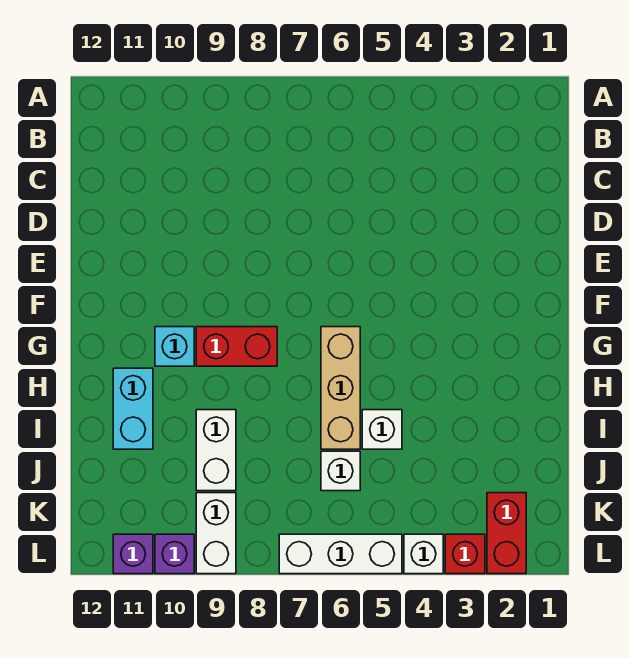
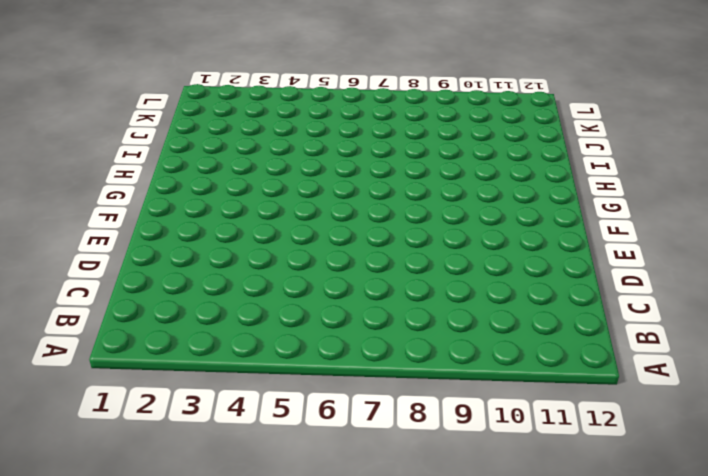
none -> tan 1x3 brick [321,327,360,449]
none -> red 1x2 brick [196,327,277,366]
none -> cyan 1x1 brick [155,327,194,366]

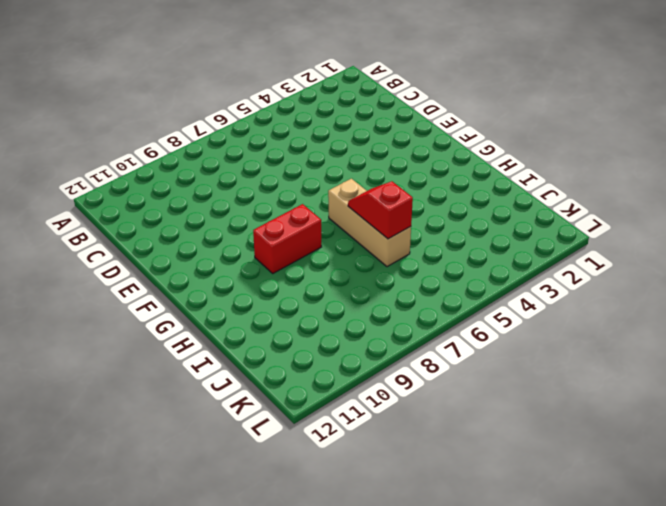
red 1x2 slope [348,181,413,239] -> none
none -> cyan 1x1 brick [155,327,194,366]
none -> cyan 1x2 brick [113,368,153,449]
none -> white 1x1 brick [362,410,402,449]

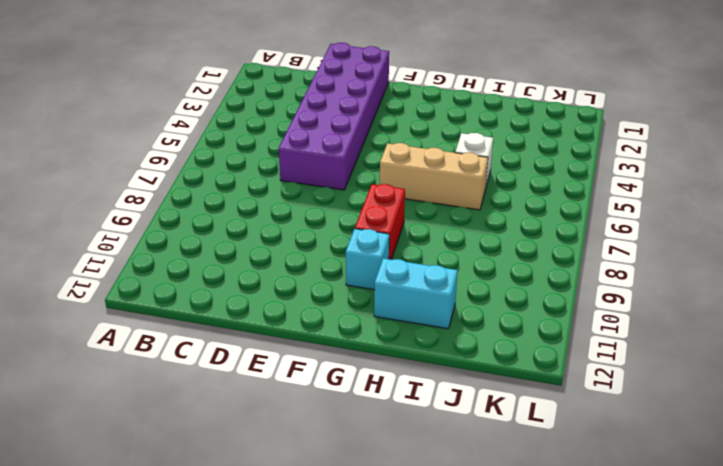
purple 2x6 brick [279,43,389,190] -> none
none -> white 1x2 brick [196,410,236,491]
none -> white 1x1 brick [321,451,360,491]
none -> red 1x2 brick [487,493,526,574]

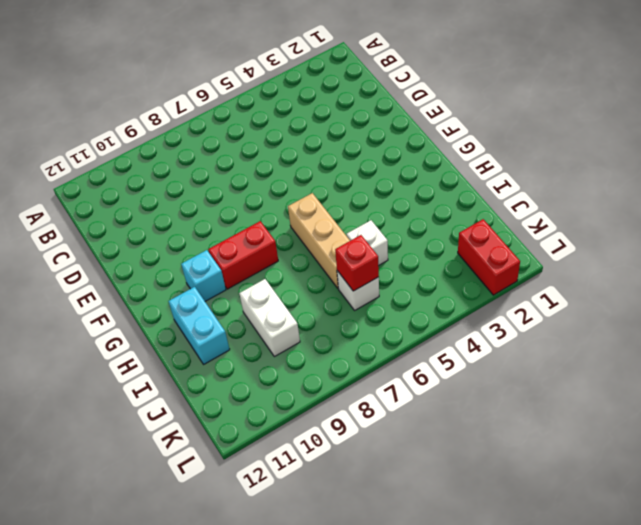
red 1x1 brick [335,235,379,291] -> red 1x1 brick moved to [445,534,485,574]
none -> white 1x2 brick [196,493,236,574]
none -> white 1x1 brick [404,534,443,574]
none -> white 1x3 brick [279,534,402,574]

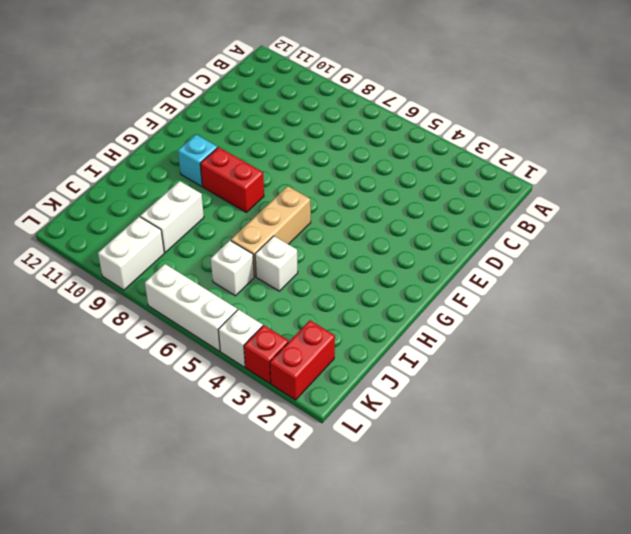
none -> cyan 1x2 brick [113,368,153,449]
none -> purple 1x1 brick [155,534,194,574]
none -> purple 1x1 brick [113,534,153,574]

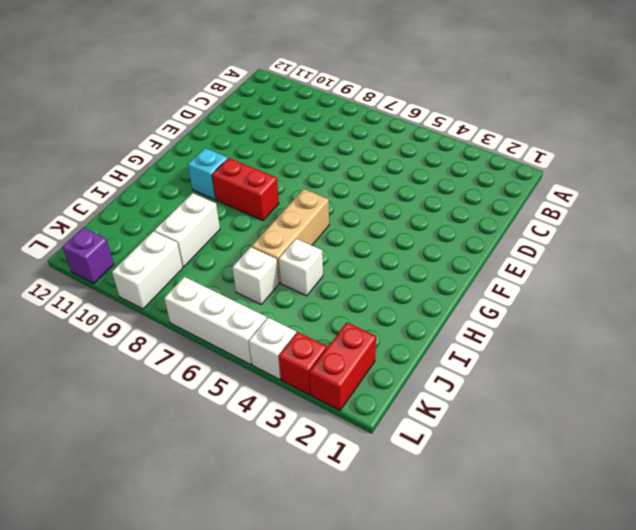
none -> cyan 1x2 brick [113,368,153,449]
none -> purple 1x1 brick [155,534,194,574]

